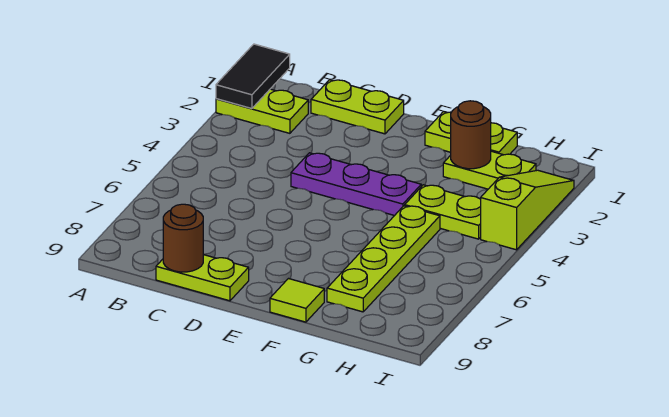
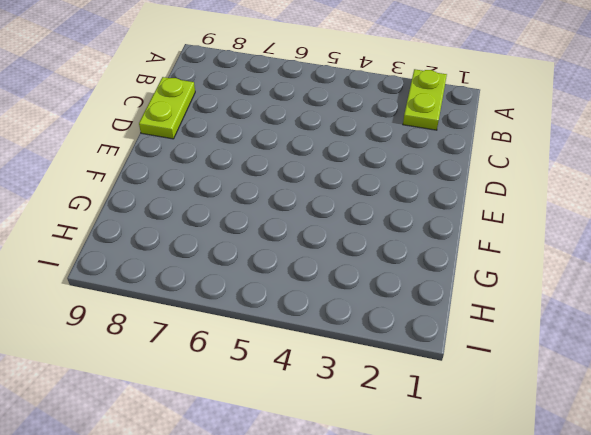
none -> lime 1x2 plate [311,80,404,134]
none -> purple 1x3 plate [291,153,421,216]
none -> lime 1x2 plate [425,112,517,155]

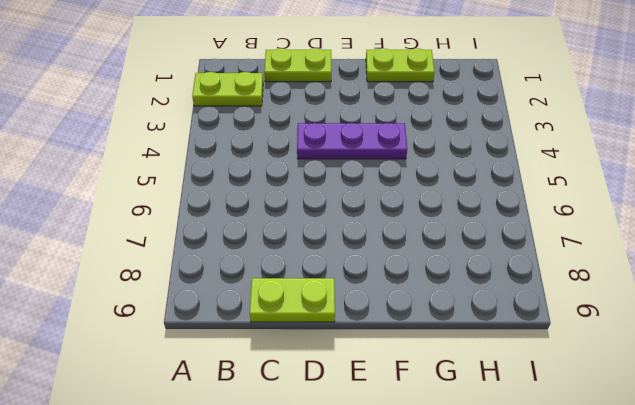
none -> lime 1x1 tile [270,279,324,322]
none -> lime 1x2 plate [443,151,536,189]
none -> lime 1x2 plate [405,185,481,239]

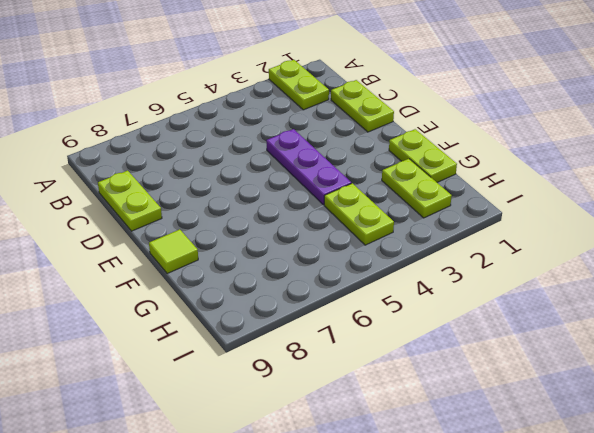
none -> lime 1x4 plate [327,206,440,312]
none -> lime 1x3 slope [481,170,574,250]
none -> black 1x2 tile [216,44,290,109]

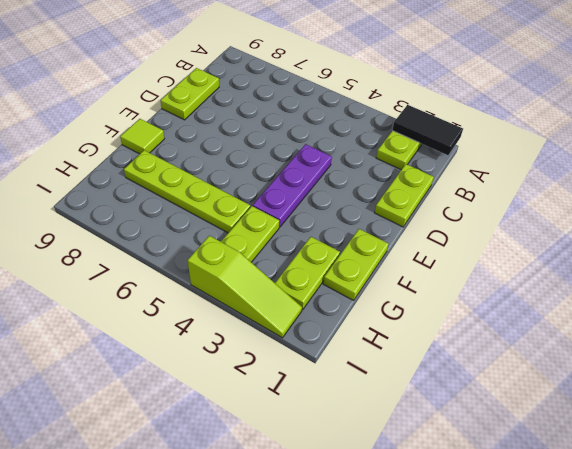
none -> brown 1x1 round brick [163,204,204,272]
none -> brown 1x1 round brick [451,101,491,169]

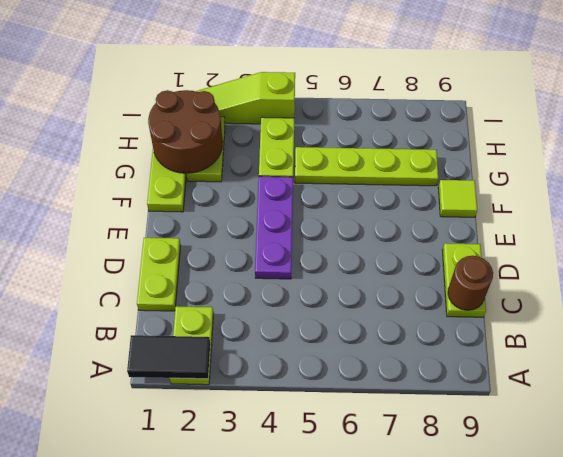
brown 2x2 round brick [148,90,223,174] -> brown 1x1 round brick [451,101,491,169]

